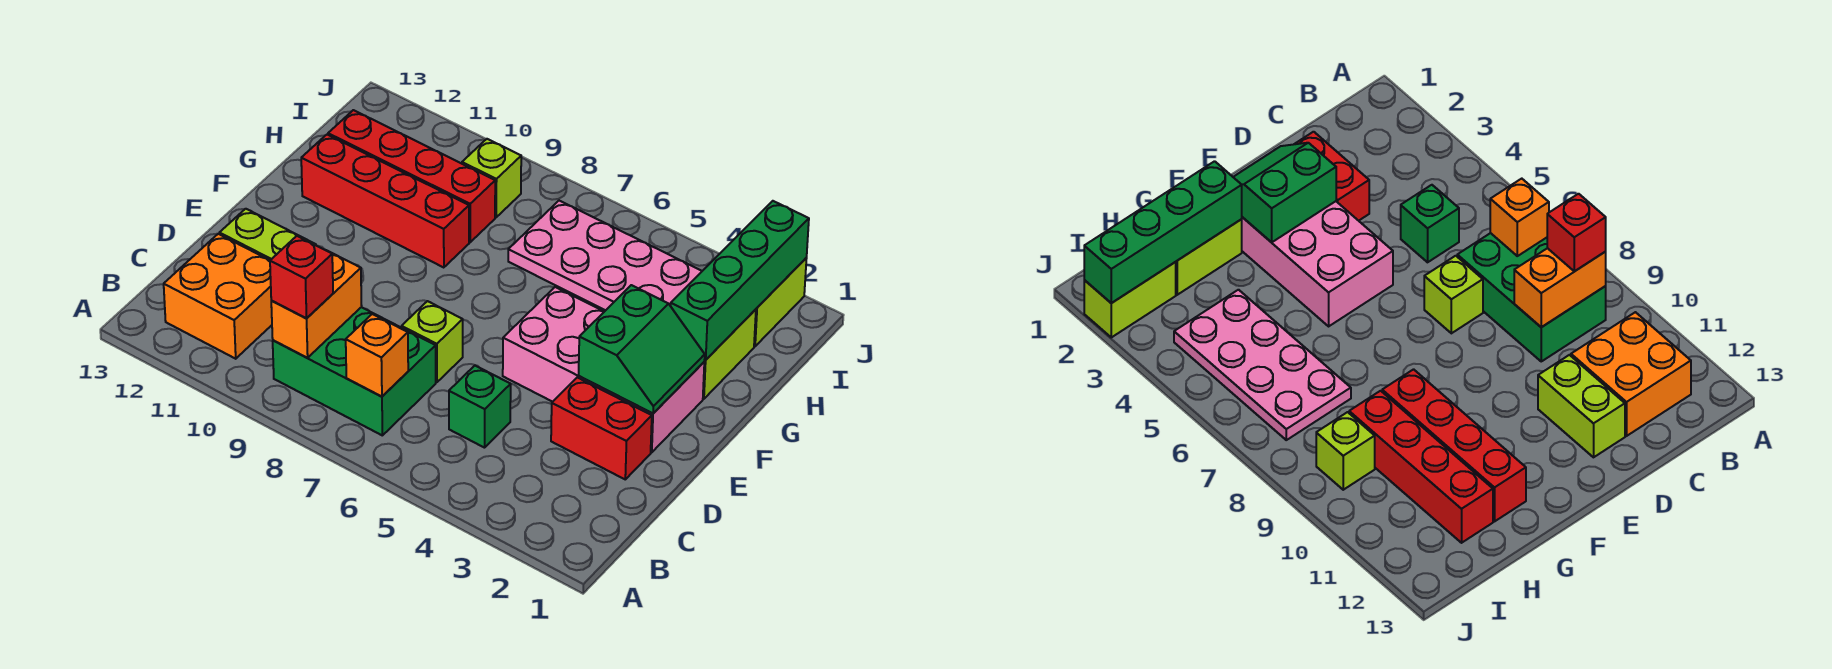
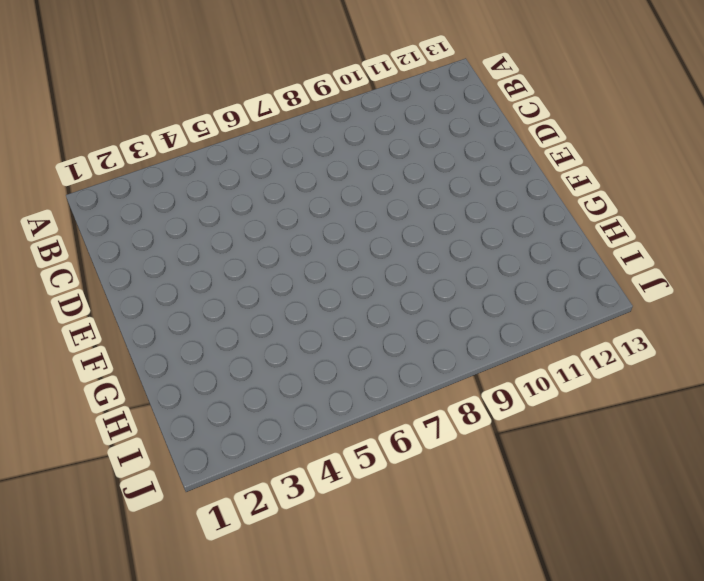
none -> green 2x3 brick [273,307,436,435]
none -> orange 2x2 brick [164,234,272,359]
none -> green 1x1 brick [449,366,511,448]

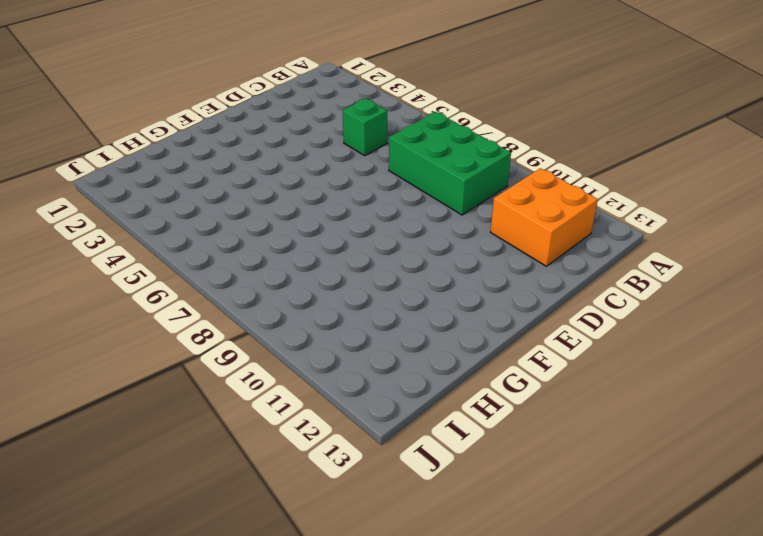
none -> red 1x2 brick [551,377,652,479]
none -> lime 1x1 brick [401,301,463,382]
none -> lime 1x2 brick [219,209,316,260]

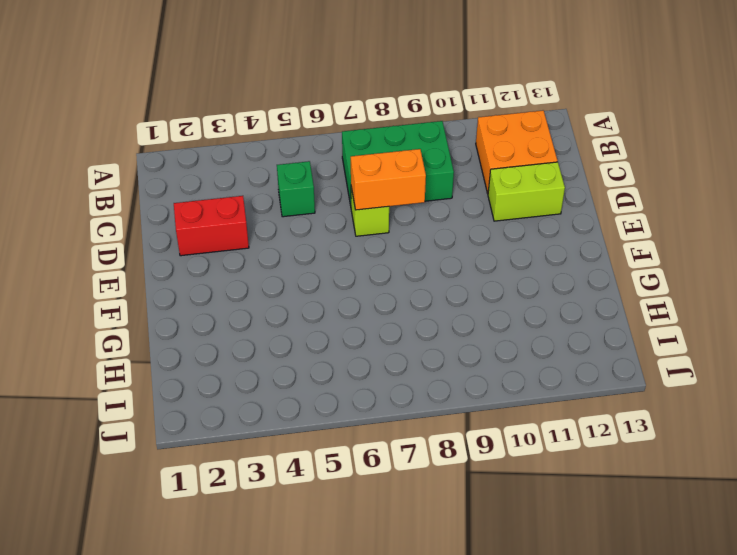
orange 1x2 brick [351,149,426,210] -> orange 1x2 brick turned to [271,250,362,358]
none -> pink 2x4 brick [503,287,704,452]
none -> lime 1x2 brick [703,309,756,399]
none -> red 1x4 brick [301,135,469,268]

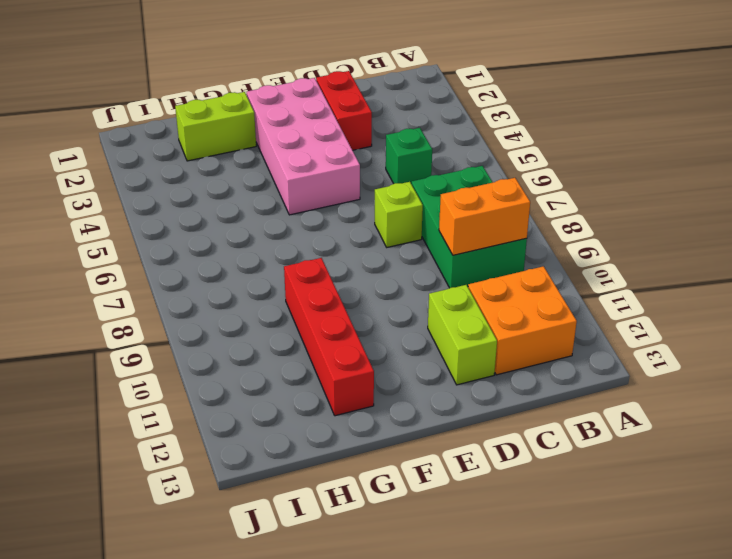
none -> pink 2x4 plate [508,201,702,310]
none -> red 1x4 brick [328,110,495,242]
none -> lime 1x2 brick [754,258,807,346]

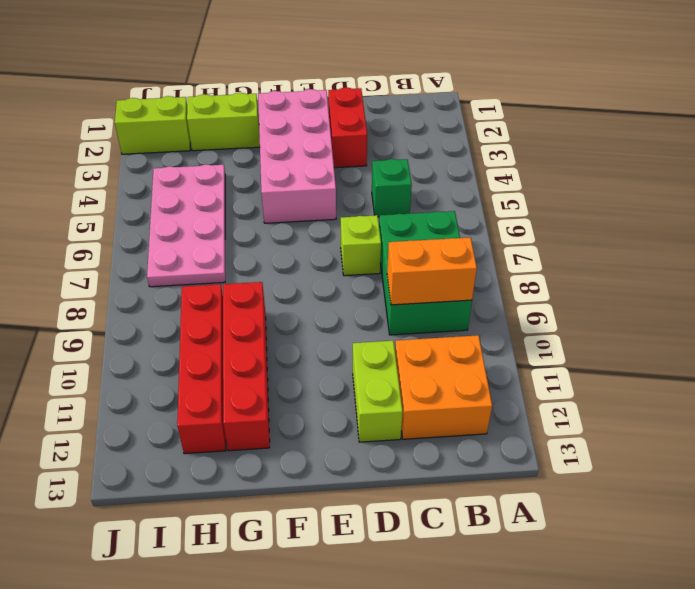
none -> lime 1x1 brick [462,139,521,217]
none -> orange 1x1 brick [346,314,408,396]
none -> green 2x2 slope [579,285,705,413]

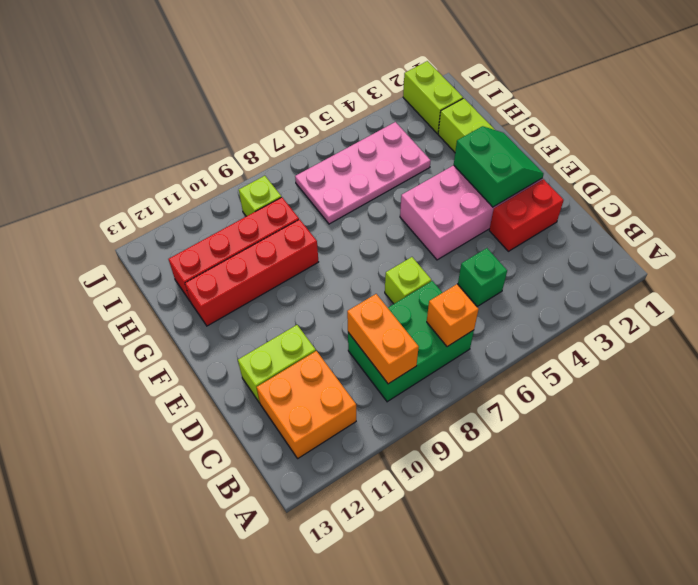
none -> green 1x4 brick [671,201,809,360]
none -> red 1x1 brick [270,236,333,318]

